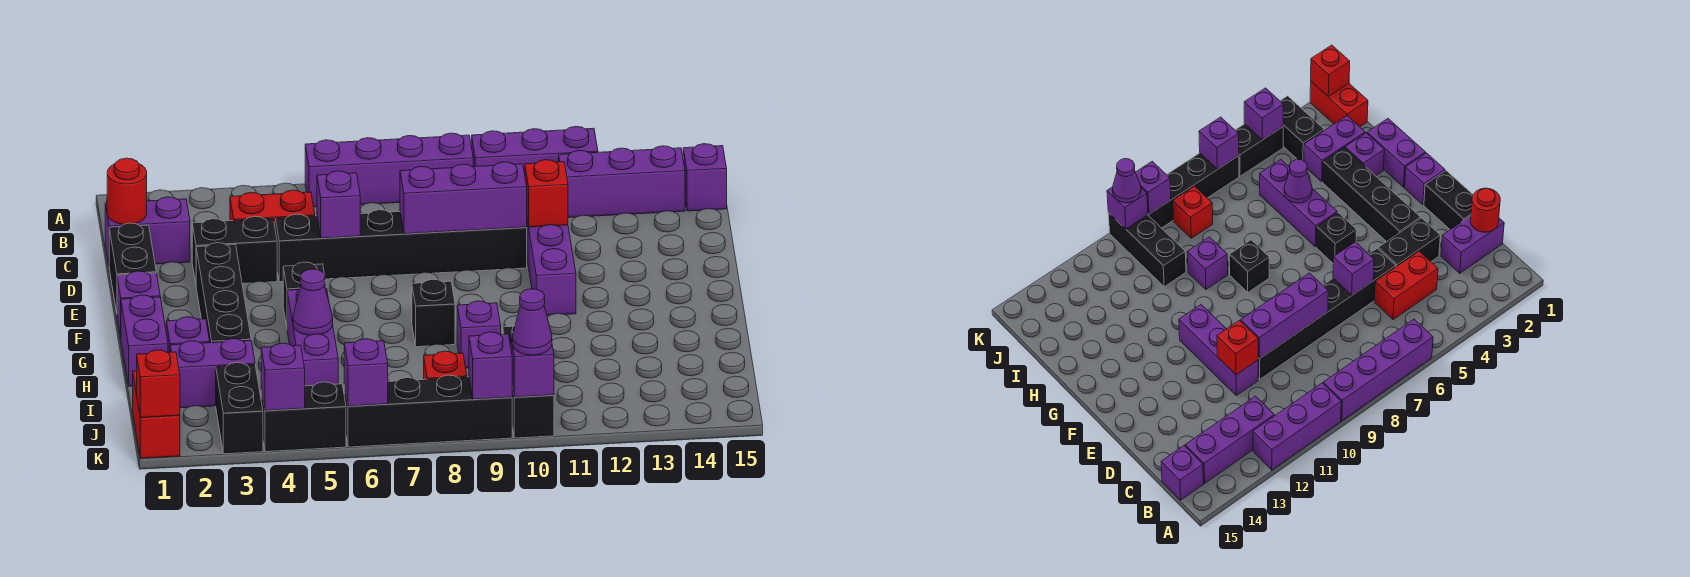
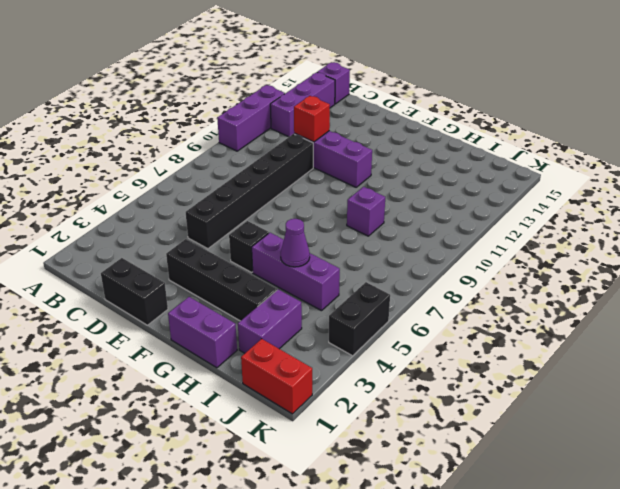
none -> purple 1x4 brick [305,133,473,207]
none -> purple 1x2 brick [105,197,190,264]
none -> red 1x2 brick [230,190,315,225]
none -> black 1x2 brick [192,216,277,284]

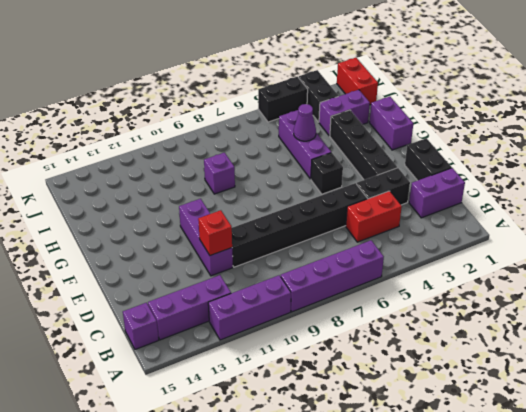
none -> purple 1x1 brick [117,271,160,337]
none -> black 1x1 brick [412,279,455,347]
none -> purple 1x1 brick [166,317,210,352]
none -> black 1x3 brick [503,326,554,438]

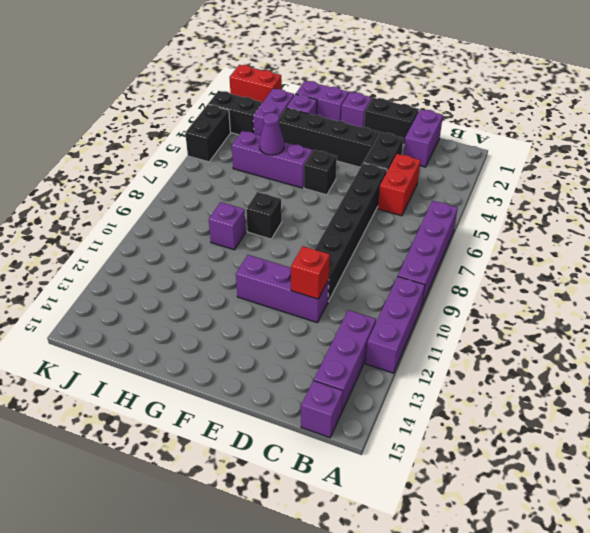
none -> black 1x3 brick [503,326,554,438]
none -> red 1x1 brick [424,351,467,379]
none -> black 1x4 brick [344,375,512,447]
none -> red 1x1 round brick [107,158,147,224]

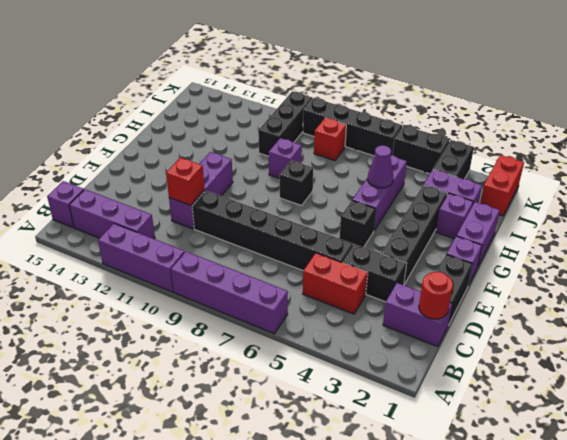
none -> purple 1x1 brick [317,171,360,238]
none -> purple 1x3 brick [400,162,527,234]
none -> red 1x1 brick [137,350,180,417]
none -> purple 1x1 brick [261,343,305,411]

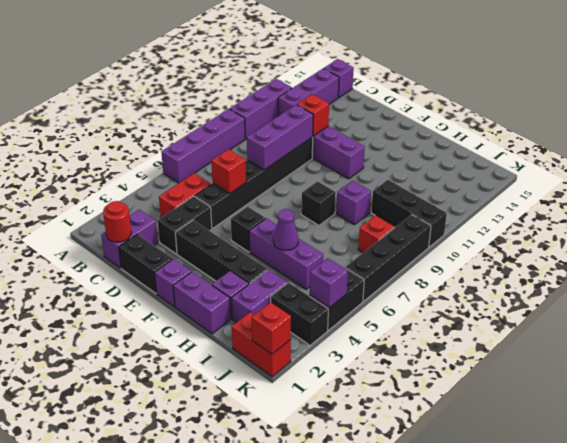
red 1x1 brick [211,149,246,194] -> purple 1x1 brick [317,171,360,238]
none -> purple 1x1 brick [344,339,388,406]
none -> purple 1x1 brick [469,332,512,399]
none -> purple 1x1 brick [511,334,554,397]
none -> purple 1x1 cone [512,289,552,355]

